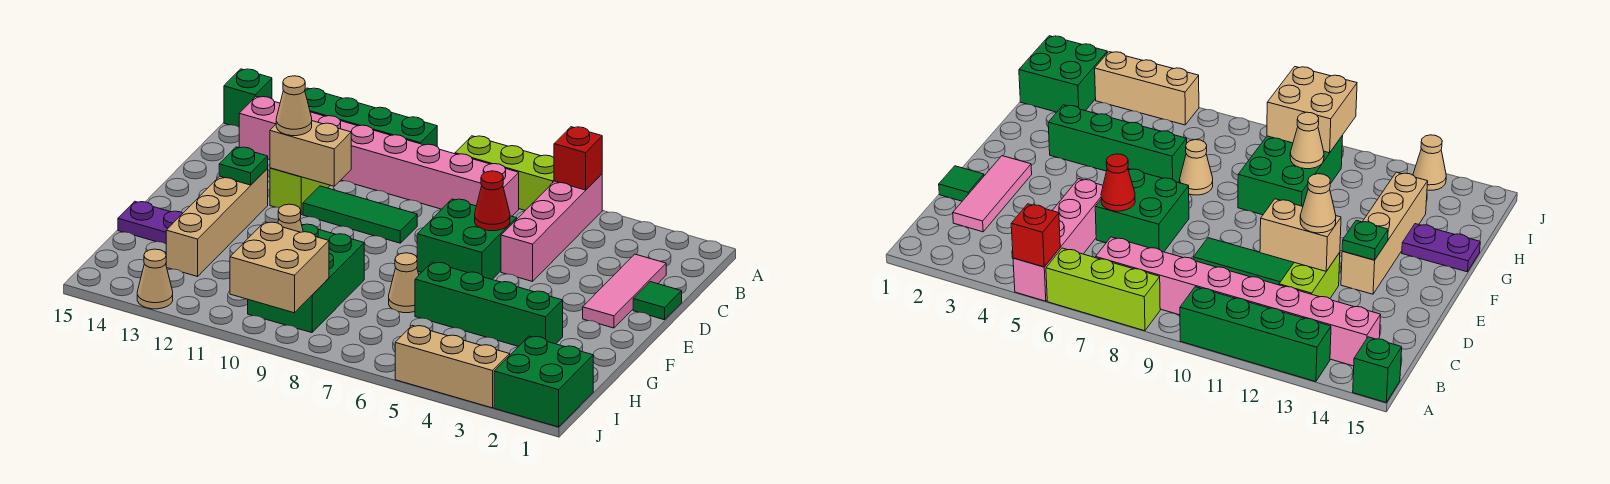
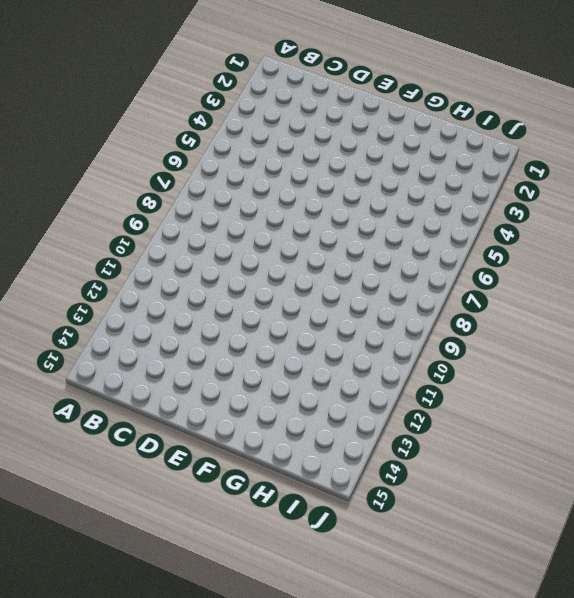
none -> pink 1x4 brick [501,174,602,282]
none -> lime 1x3 brick [455,136,554,210]
none -> green 1x4 brick [305,88,437,146]

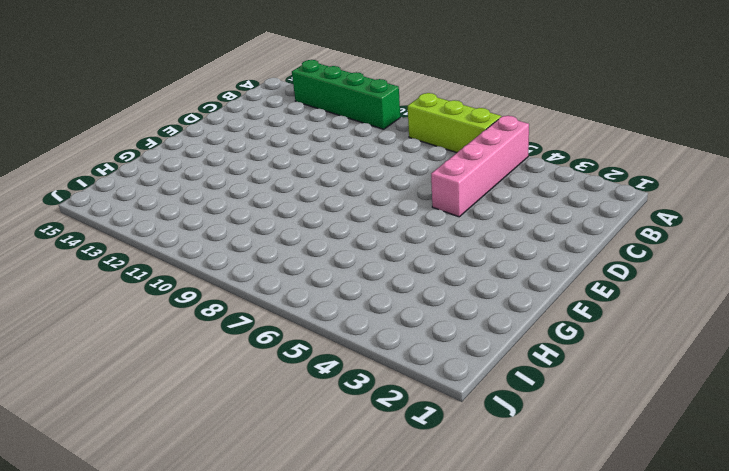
none -> green 1x1 brick [224,69,272,127]
none -> pink 1x8 brick [239,96,519,216]
none -> pink 1x3 tile [583,254,666,328]

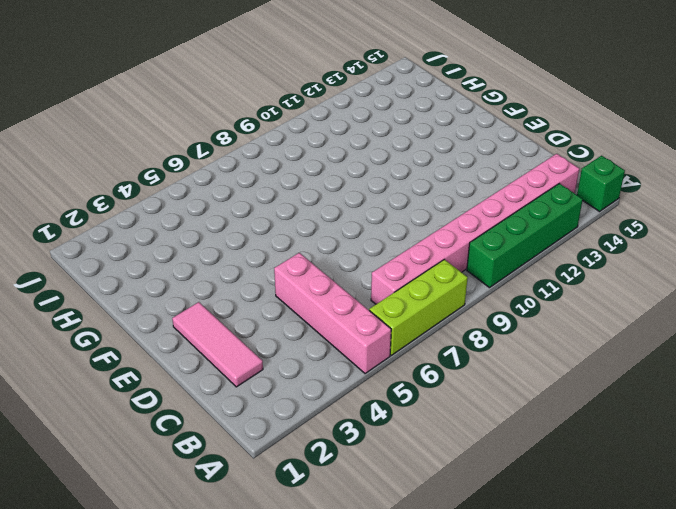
none -> lime 1x2 brick [270,168,330,214]
none -> green 1x1 tile [633,282,682,320]
none -> green 2x2 brick [417,199,516,279]

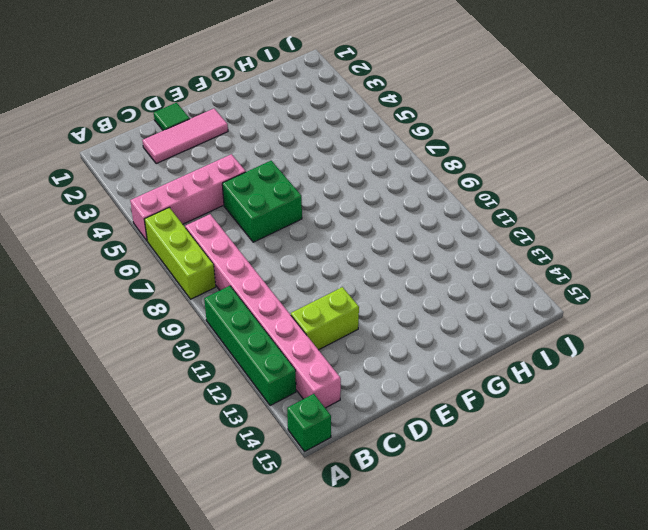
none -> green 1x3 tile [303,186,417,243]
none -> tan 1x4 brick [166,169,268,277]
none -> green 1x4 brick [415,262,563,347]

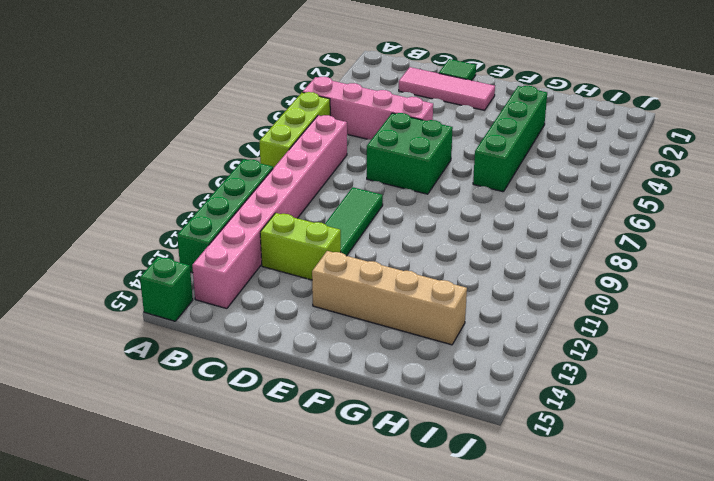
none -> tan 1x1 cone [389,253,419,313]
none -> green 2x3 brick [248,224,364,333]
none -> purple 1x2 plate [118,201,183,244]

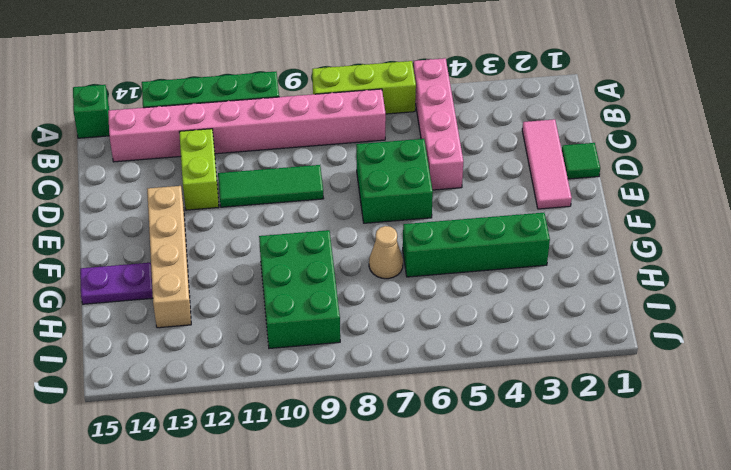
none -> green 2x2 brick [494,336,593,427]
none -> tan 1x3 brick [395,326,510,408]
none -> tan 1x1 cone [137,249,173,309]

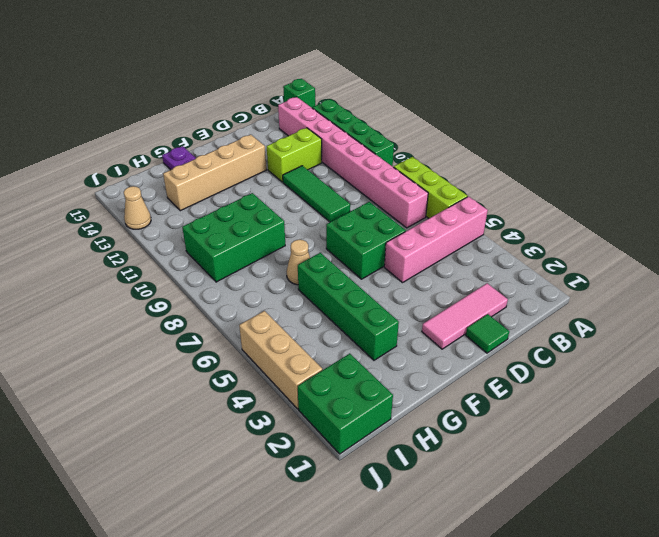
none -> red 1x1 brick [554,127,602,190]
none -> red 1x1 cone [475,171,510,231]
none -> tan 1x2 brick [270,121,351,186]

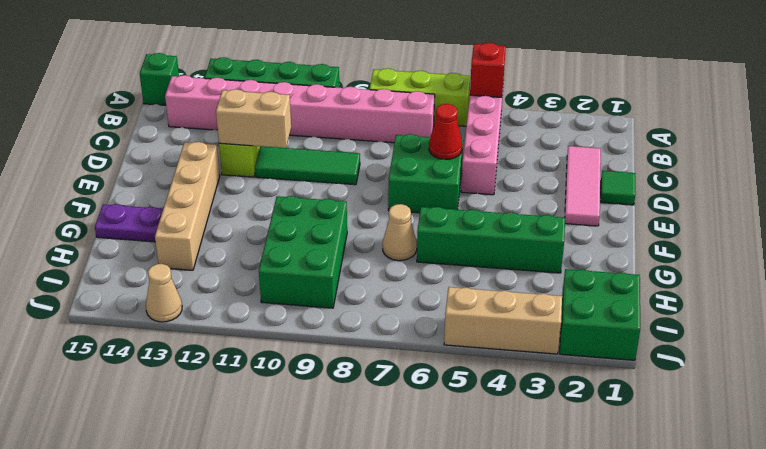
none -> green 1x1 plate [219,147,268,185]
none -> tan 1x1 cone [278,204,303,232]
none -> tan 2x2 brick [230,222,329,313]

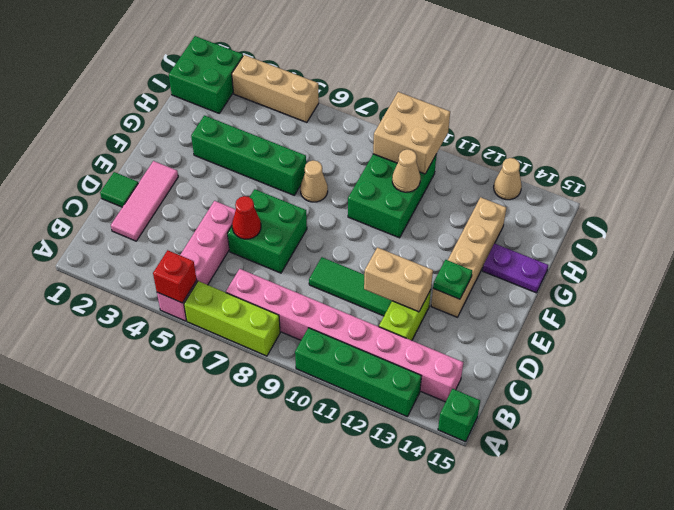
none -> tan 1x1 cone [276,76,312,136]

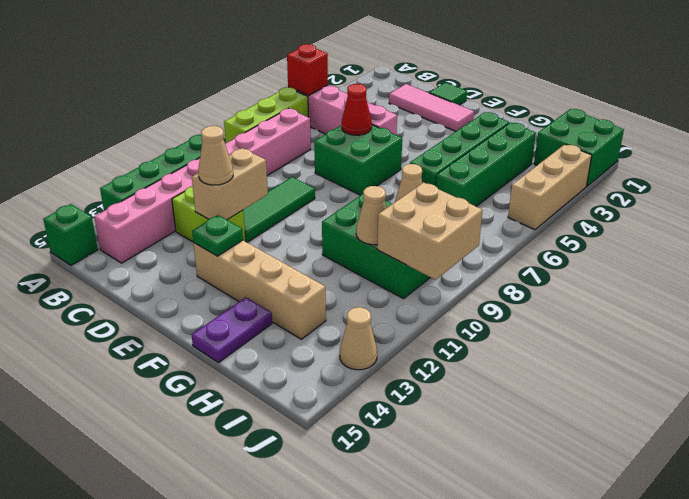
green 1x4 brick [436,123,536,206] -> none

